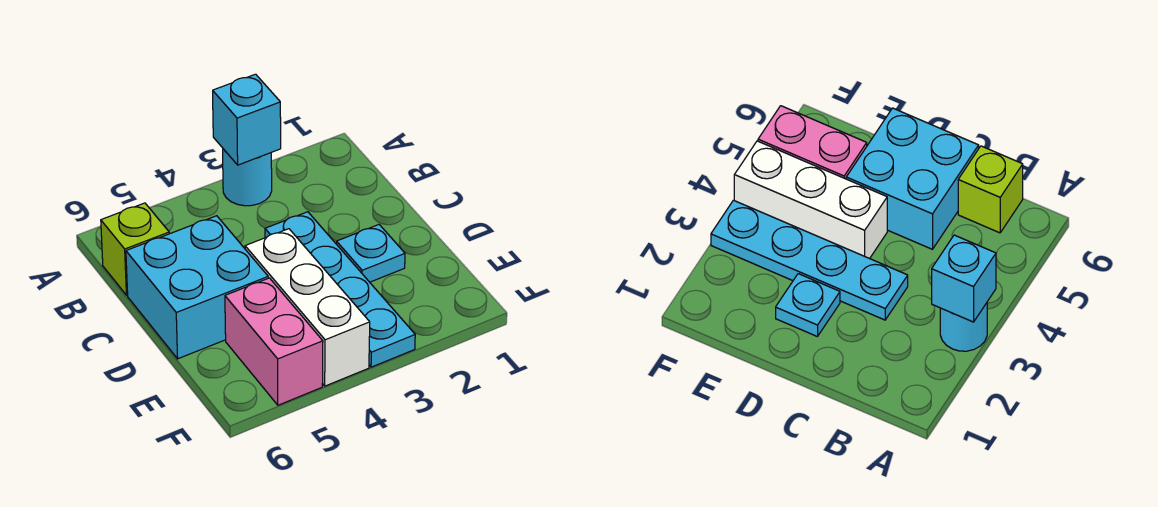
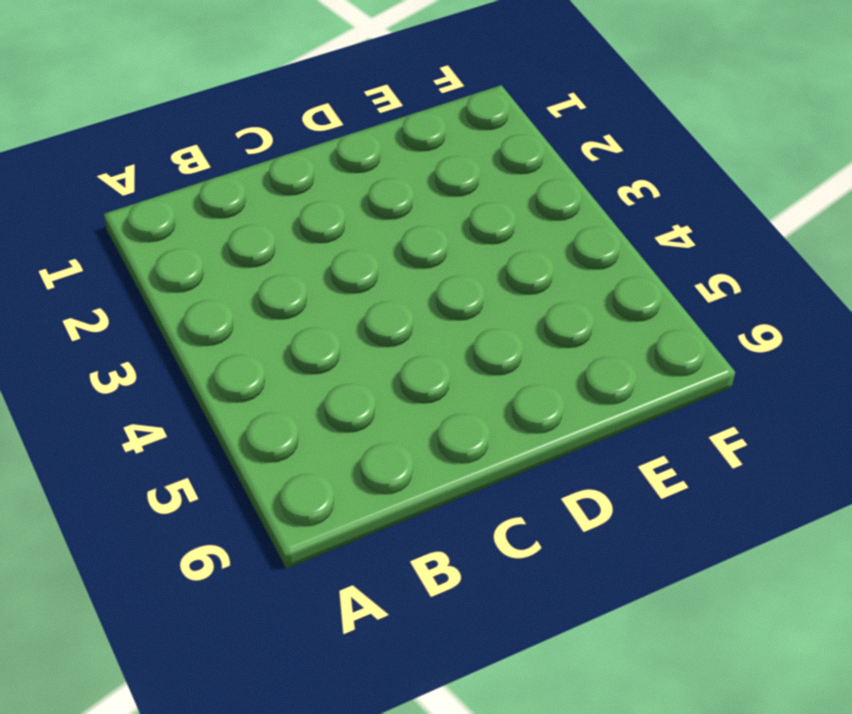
none -> cyan 1x1 round brick [223,149,272,206]
none -> lime 1x1 brick [101,203,169,295]

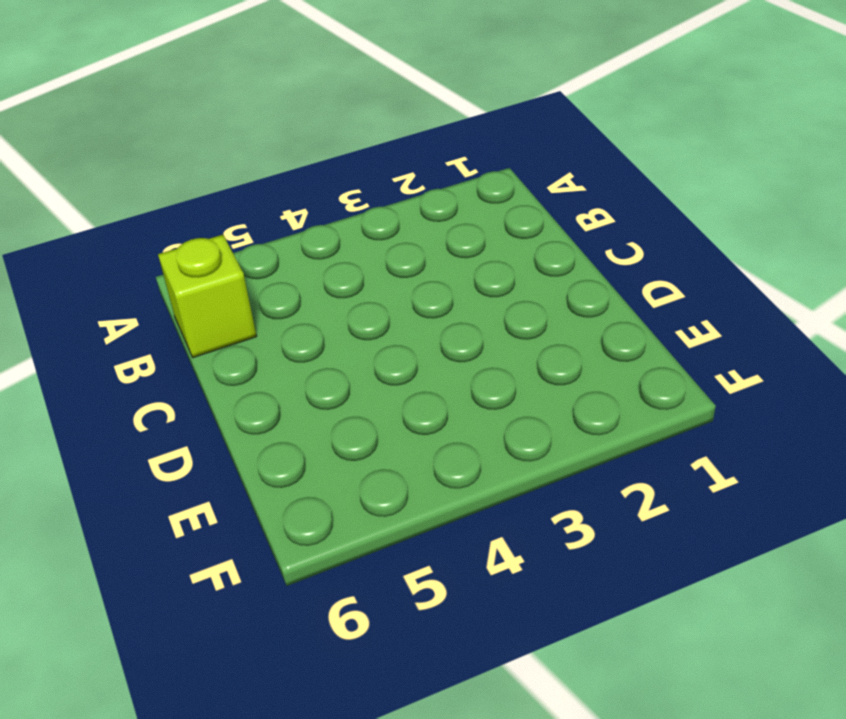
none -> cyan 1x1 round brick [223,149,272,206]
none -> cyan 1x4 plate [265,212,415,367]

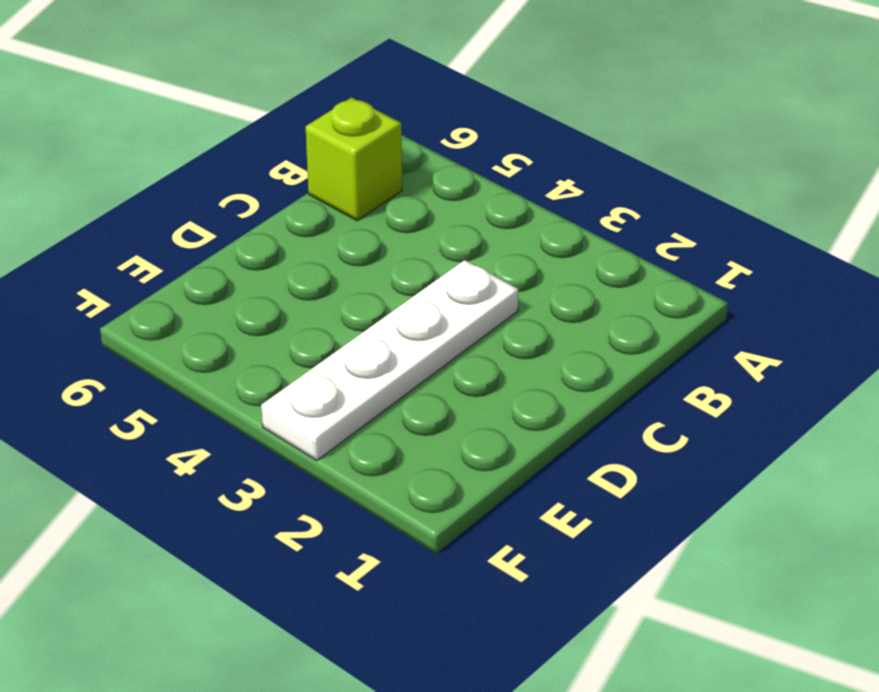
white 1x4 plate [261,260,518,460] -> cyan 1x4 plate [265,212,415,367]
none -> cyan 1x1 round brick [223,149,272,206]
none -> cyan 2x2 brick [126,216,268,359]

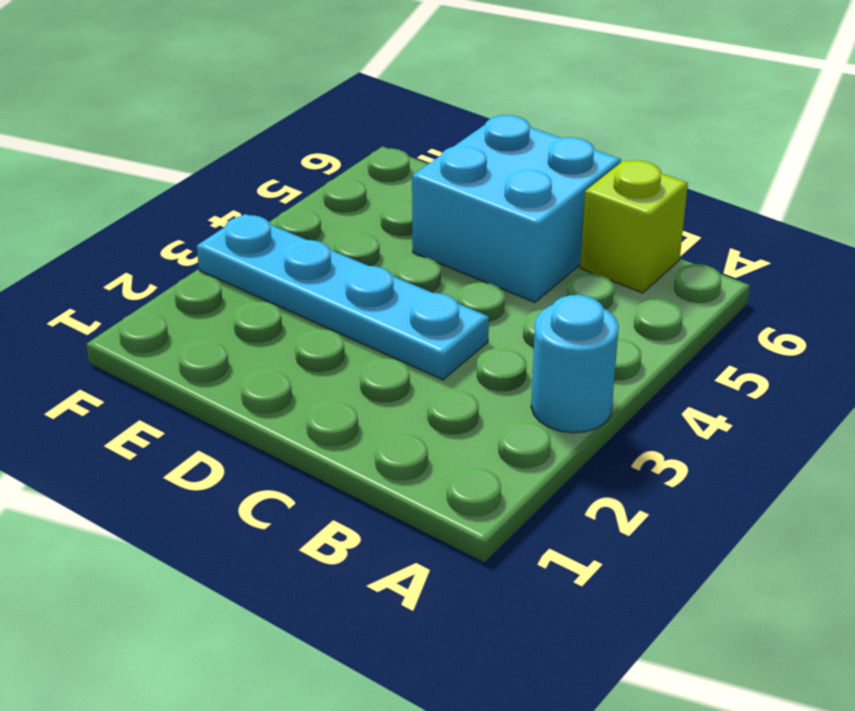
none -> cyan 1x1 plate [337,225,405,282]
none -> white 1x3 brick [245,229,370,386]

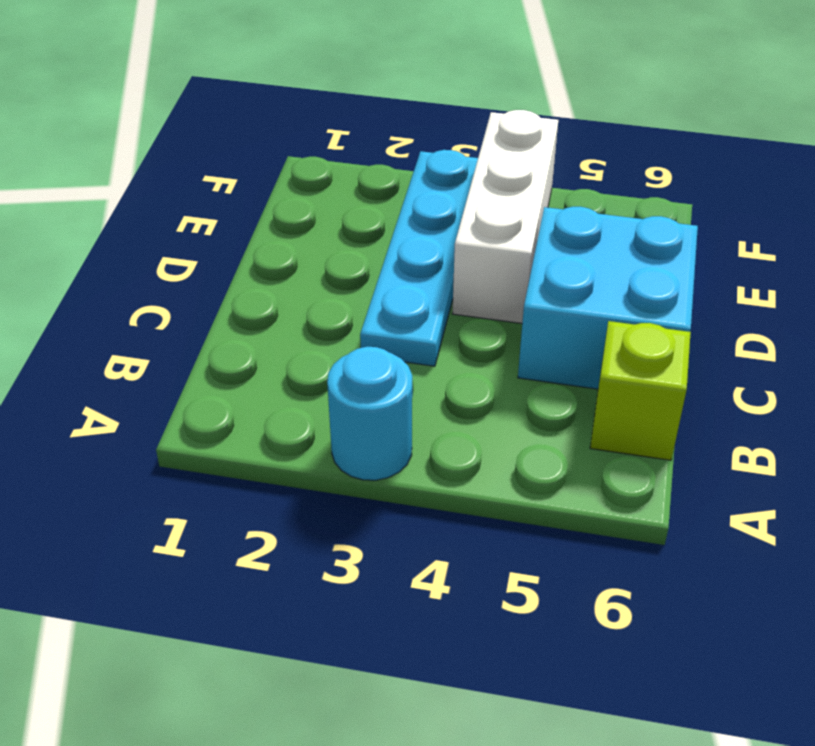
none -> cyan 1x1 plate [337,225,405,282]
none -> pink 1x2 brick [225,278,323,405]

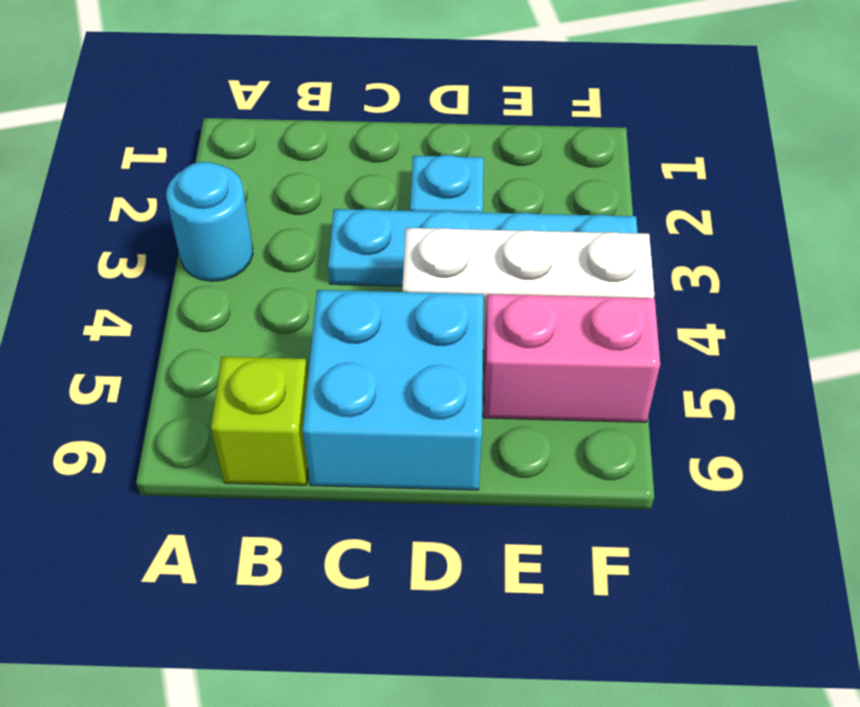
none -> cyan 1x1 brick [213,74,281,165]

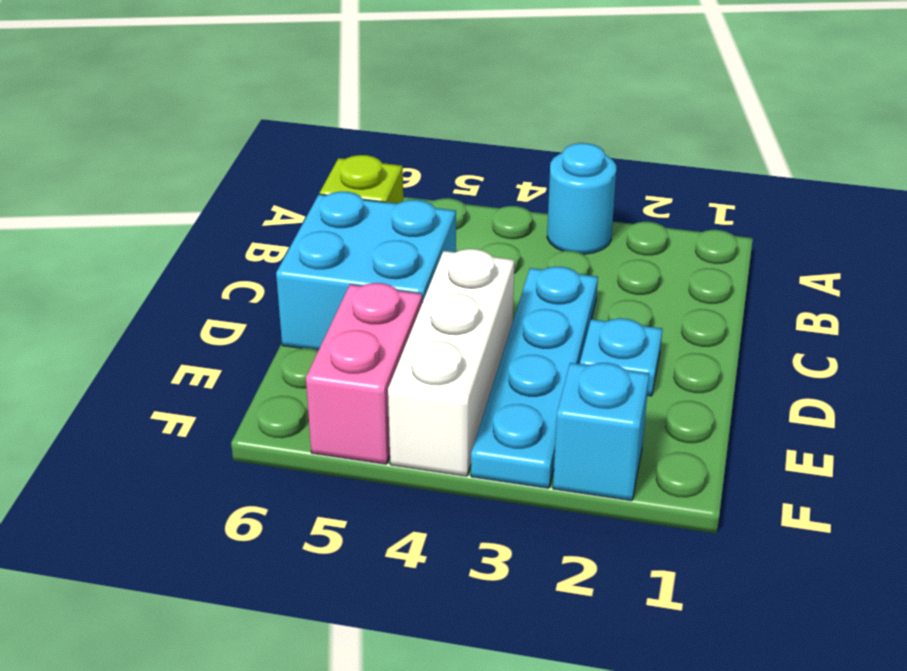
cyan 1x1 brick [553,363,649,501] -> cyan 1x1 brick moved to [213,74,281,165]

